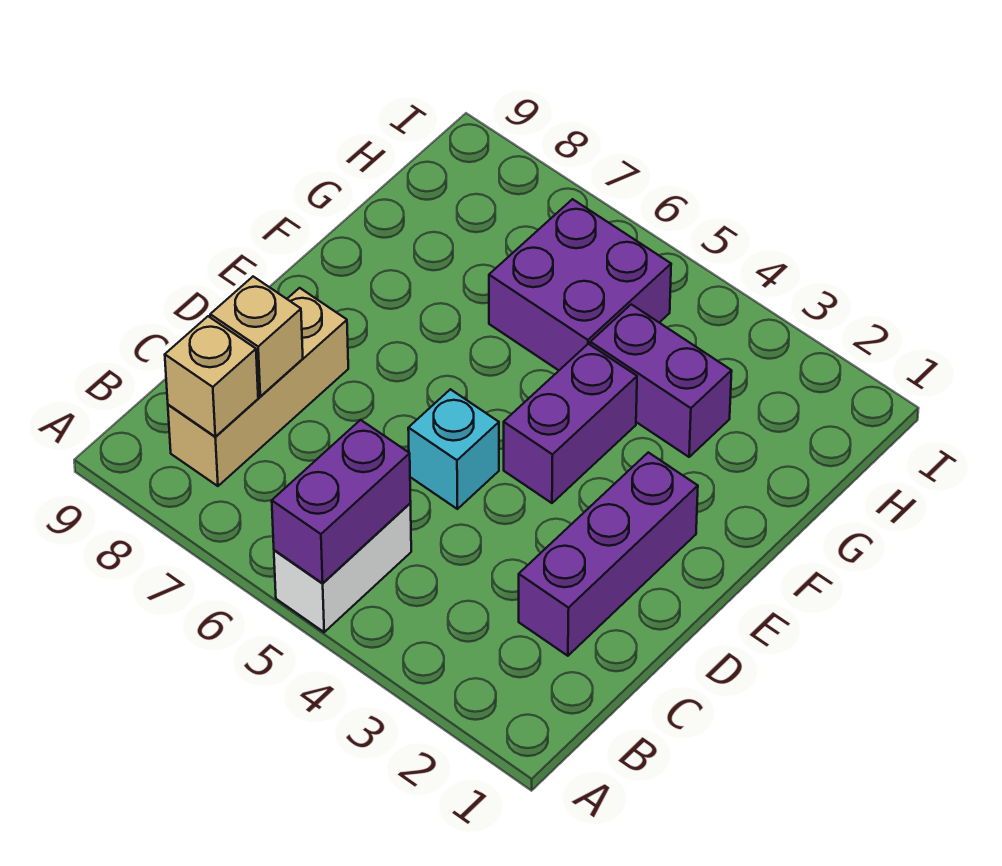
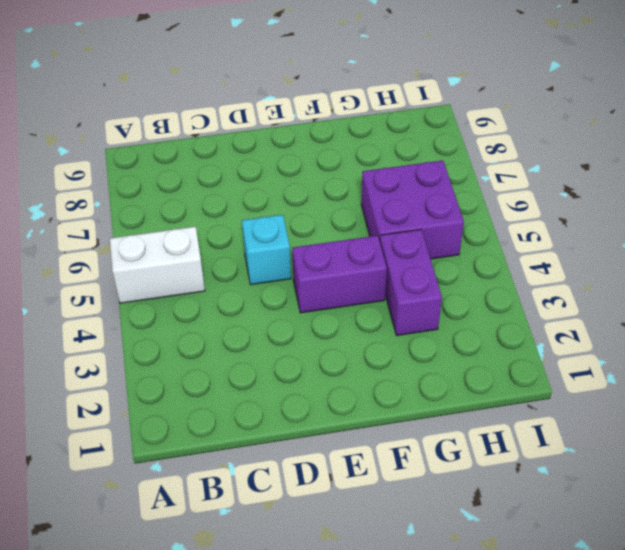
none -> tan 1x3 brick [168,288,348,486]
none -> purple 1x3 brick [519,452,698,656]

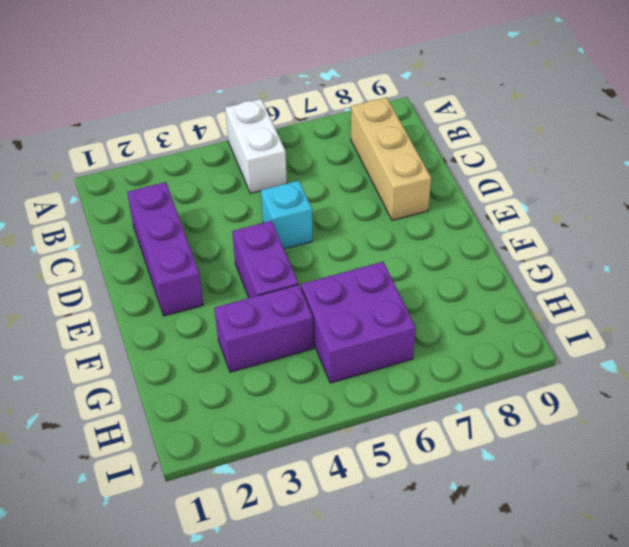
none -> purple 1x2 brick [272,420,411,583]
none -> tan 1x1 brick [165,316,258,437]

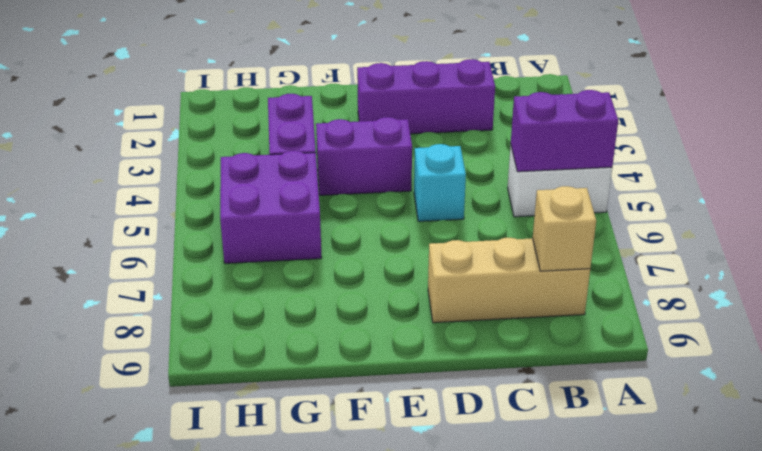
none -> tan 1x1 brick [210,277,303,396]

